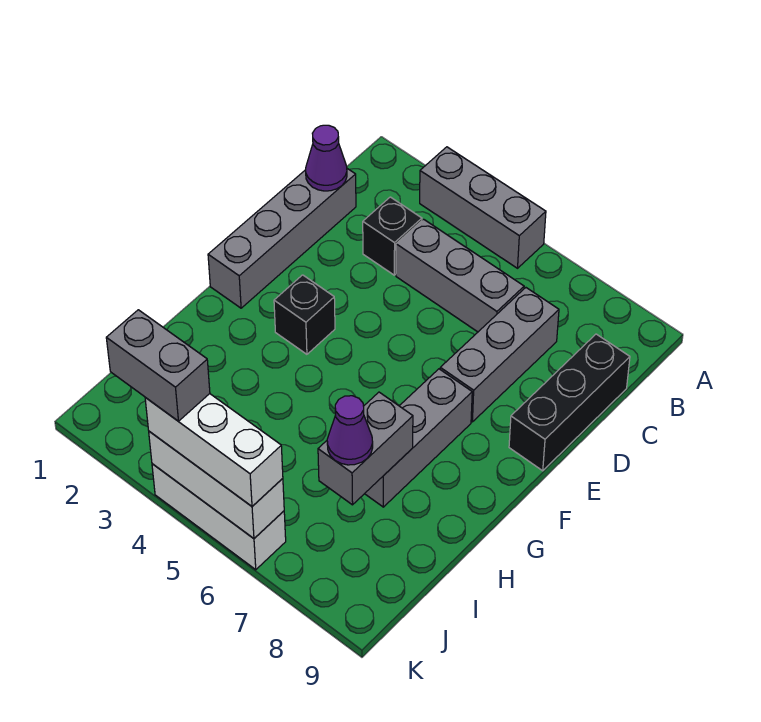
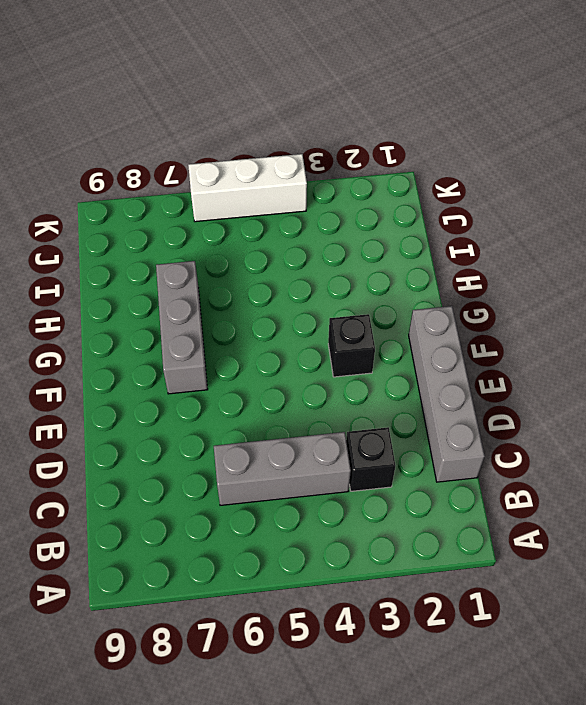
none -> grey 1x3 brick [420,147,546,268]
none -> grey 1x3 brick [440,288,559,422]
none -> black 1x3 brick [509,334,630,471]

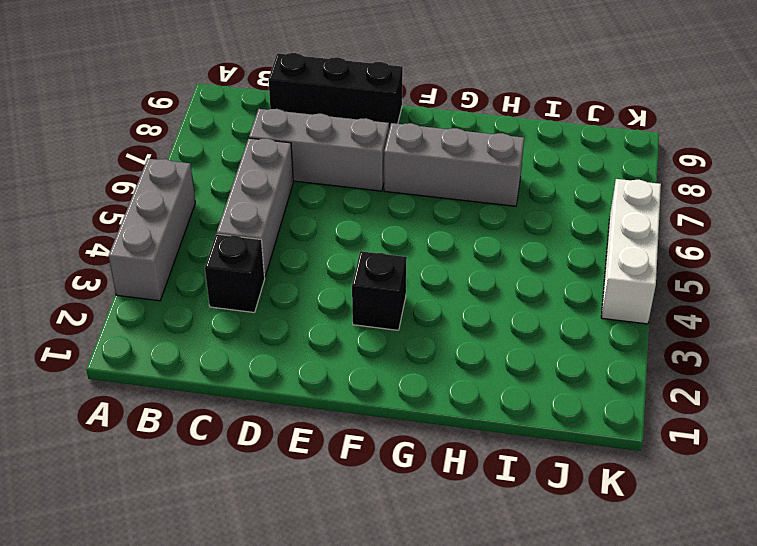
none -> grey 1x4 brick [208,169,356,308]
none -> purple 1x1 cone [306,125,347,191]
none -> grey 1x2 brick [318,392,413,505]

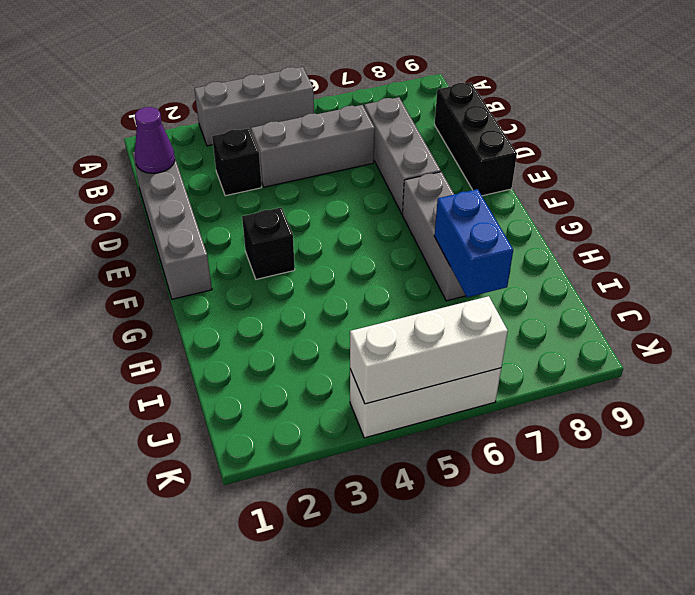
blue 1x2 brick [434,189,513,297] -> grey 1x2 brick [318,392,413,505]
none -> purple 1x1 cone [327,396,373,465]
none -> white 1x3 brick [145,394,283,506]
none -> grey 1x2 brick [106,310,210,421]

